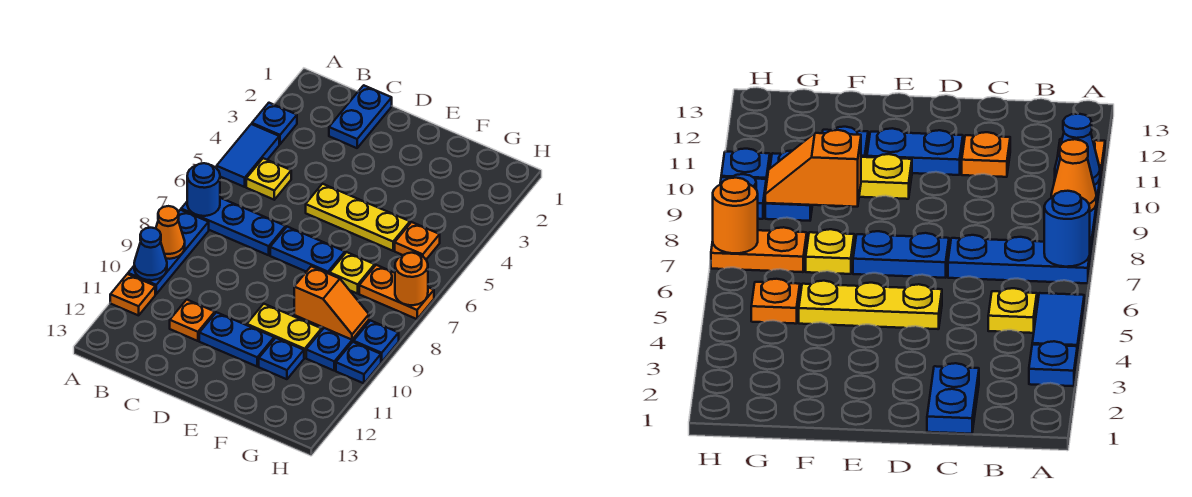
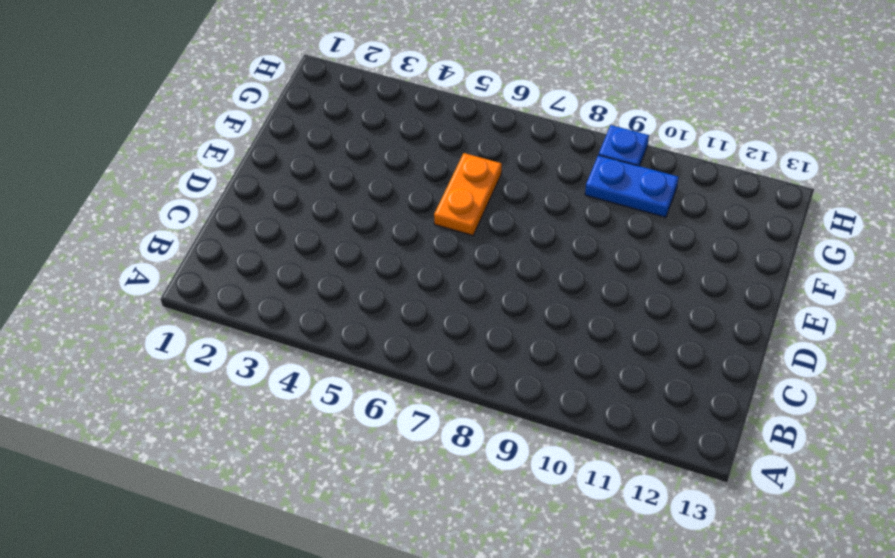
orange 1x2 plate [434,153,502,236] -> orange 1x2 plate moved to [359,265,434,319]
none -> blue 1x1 plate [252,103,297,144]
none -> blue 1x2 tile [217,124,279,187]
none -> blue 1x3 plate [181,198,286,255]

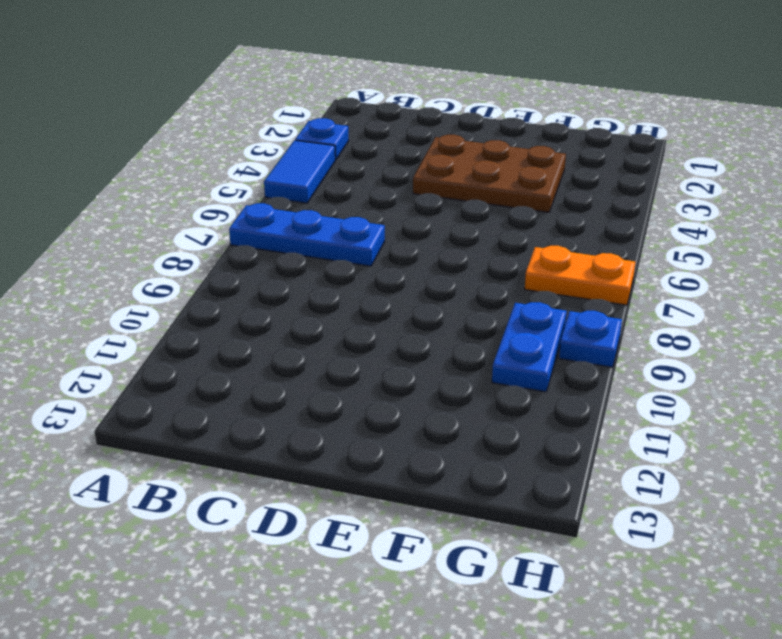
brown 2x3 plate [413,135,566,212] -> none
none -> blue 1x3 plate [128,210,209,294]
none -> orange 1x1 plate [110,274,155,315]
none -> yellow 1x1 plate [246,158,291,200]

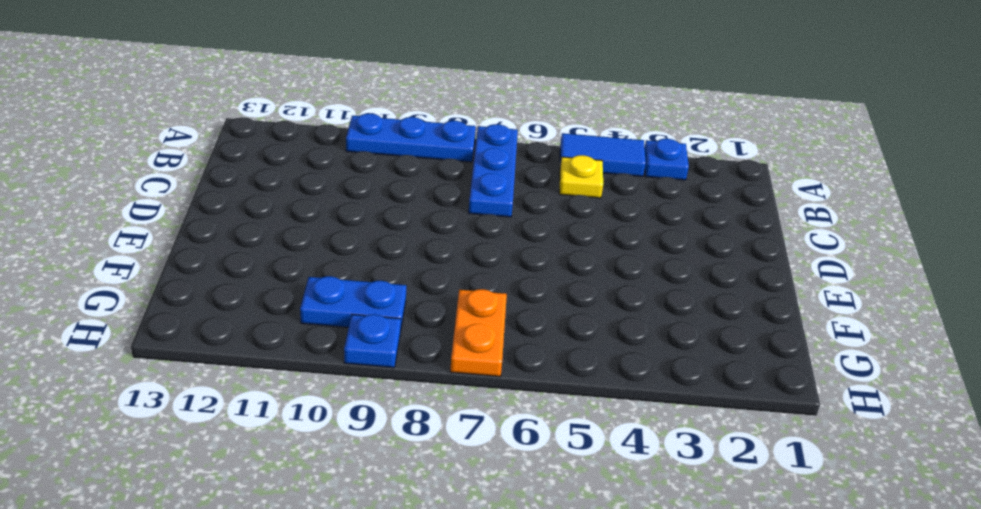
none -> orange 1x1 plate [110,274,155,315]
none -> blue 1x2 plate [329,85,392,148]
none -> orange 1x1 plate [170,300,215,341]

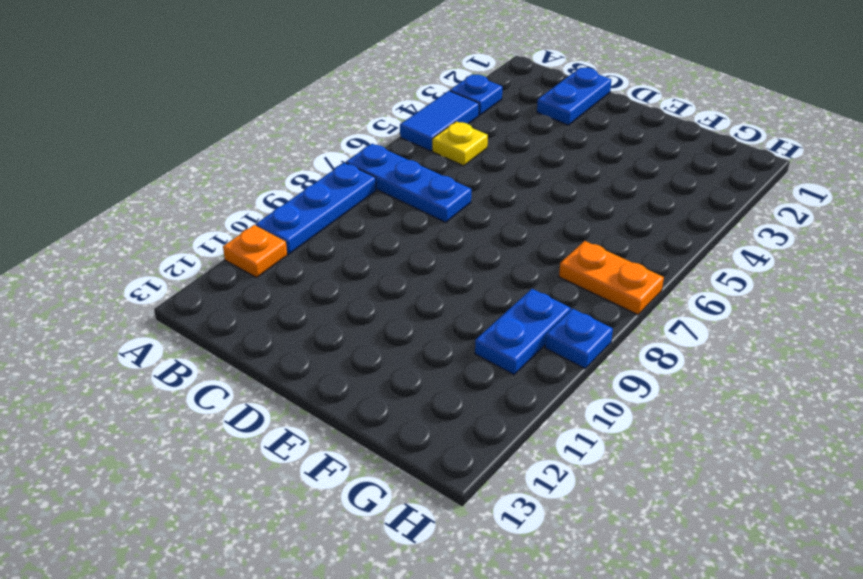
none -> orange 1x1 plate [170,300,215,341]
none -> yellow 1x3 plate [306,184,410,251]
none -> blue 1x2 plate [270,227,345,274]

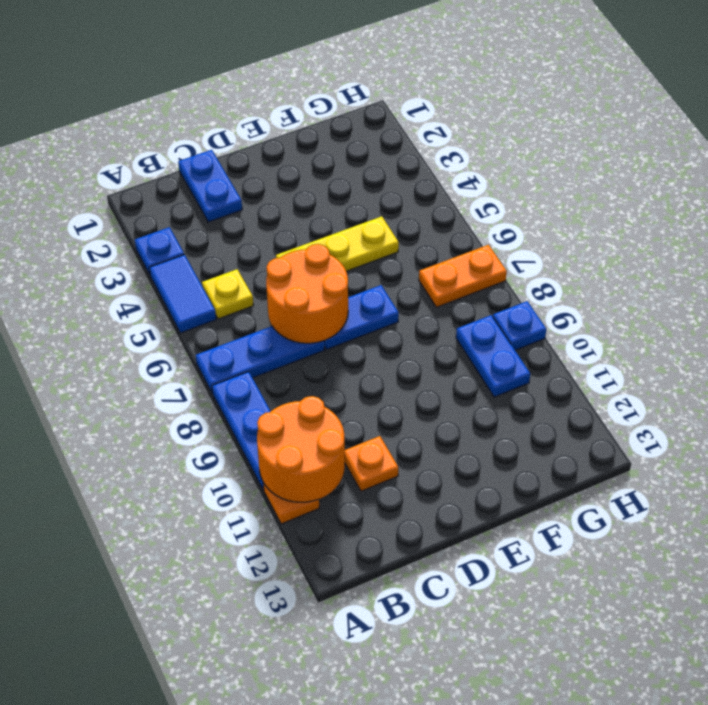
orange 2x2 round brick [257,396,345,502] -> blue 1x1 cone [134,228,167,280]
orange 2x2 round brick [266,244,348,343] -> none
none -> blue 1x2 plate [199,312,274,366]
none -> yellow 1x2 plate [247,304,322,358]
none -> yellow 1x1 plate [330,252,375,294]

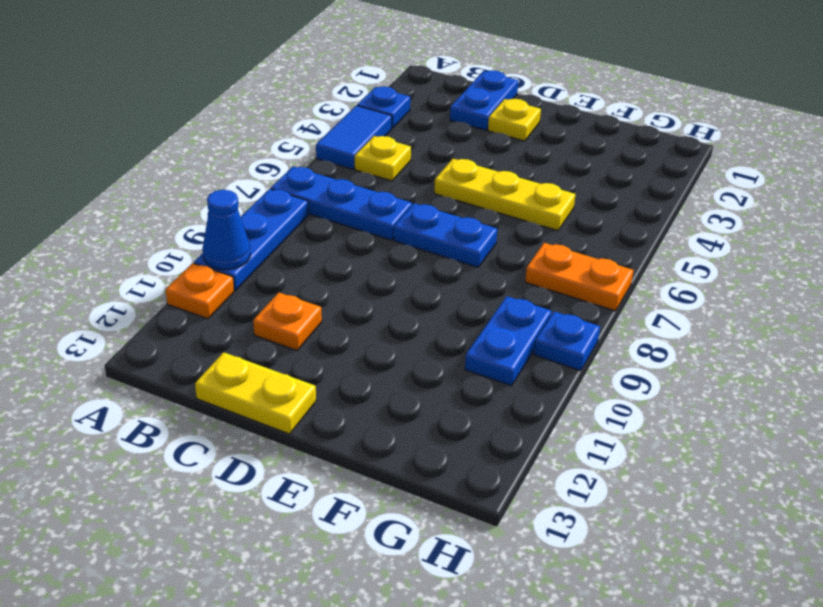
yellow 1x2 plate [195,352,316,434] -> yellow 1x2 plate moved to [247,304,322,358]
yellow 1x1 plate [488,99,541,141] -> yellow 1x1 plate moved to [330,252,375,294]
none -> blue 1x2 plate [199,312,274,366]
none -> blue 1x1 plate [259,338,304,379]
none -> orange 1x1 plate [395,222,440,259]

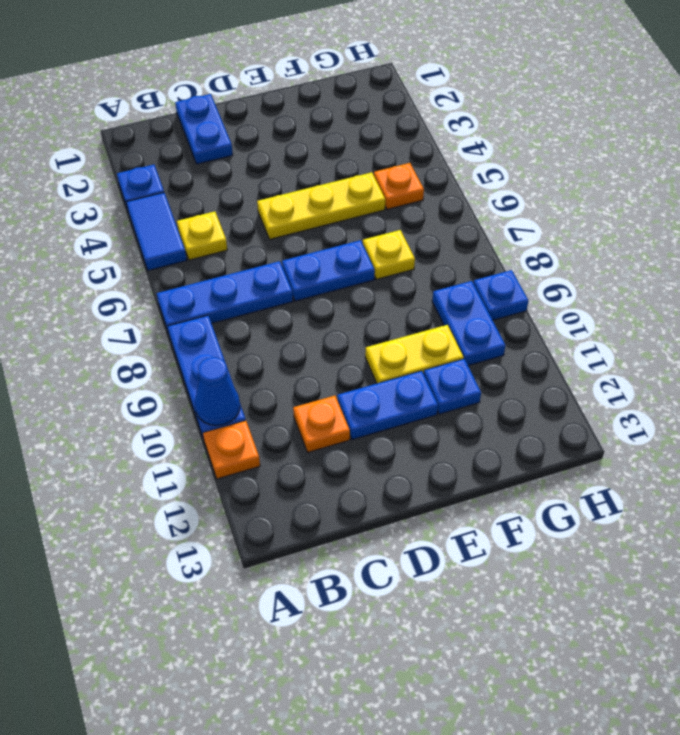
none -> orange 1x2 plate [359,265,434,319]
none -> blue 1x1 plate [336,342,381,383]
none -> blue 1x1 round brick [187,163,220,216]

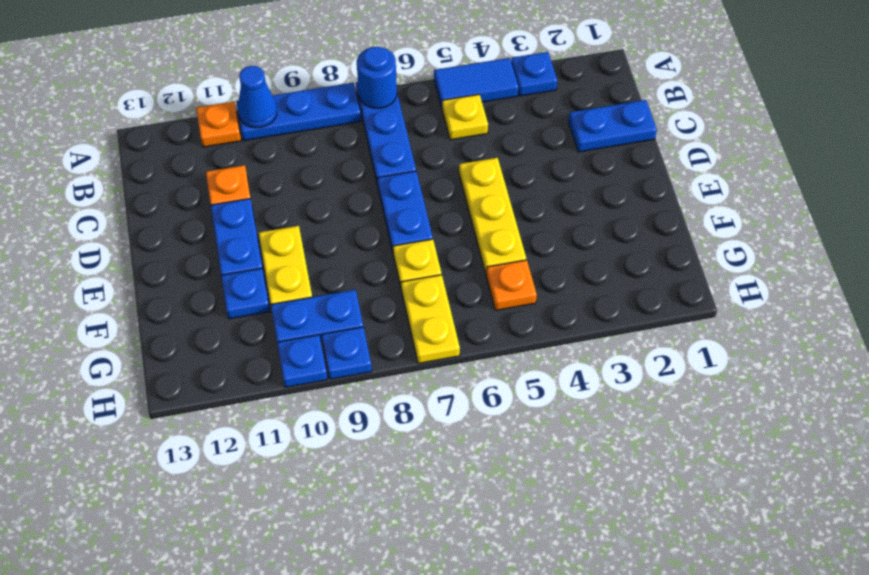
yellow 1x2 plate [401,275,460,363] -> orange 1x2 plate [359,265,434,319]
none -> orange 1x1 cone [156,206,185,259]
none -> orange 1x2 slope [294,266,369,340]
none -> orange 1x1 round brick [395,253,428,305]

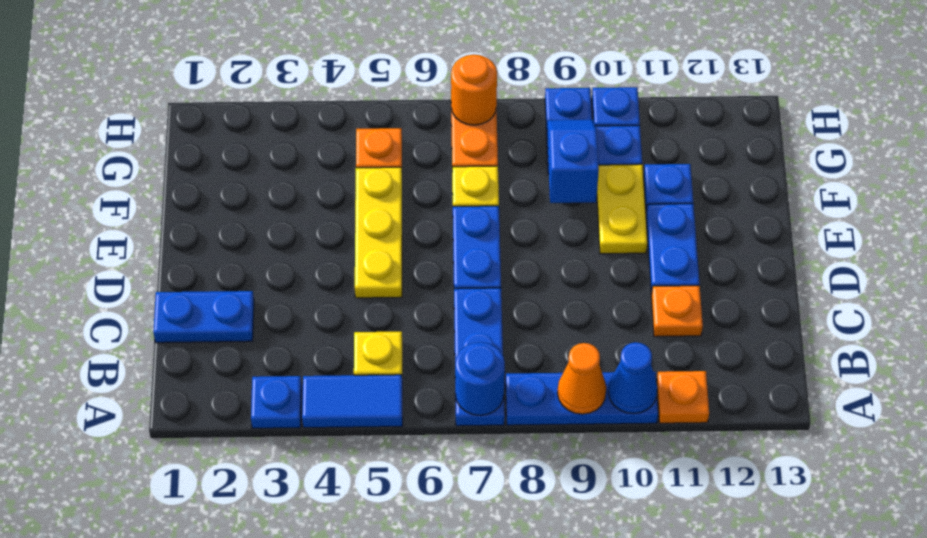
blue 1x2 slope [547,119,599,203] -> orange 1x2 slope [294,266,369,340]

